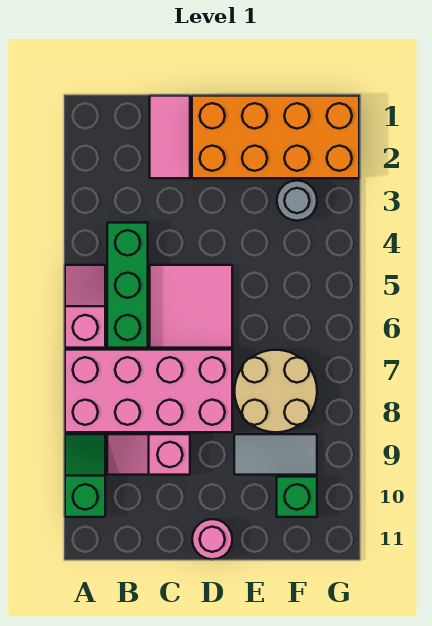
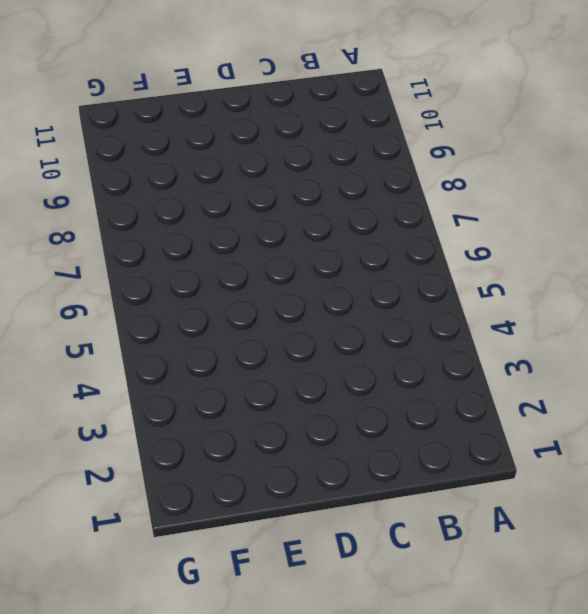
none -> pink 1x2 slope [65,265,105,348]
none -> pink 2x4 brick [65,350,232,432]
none -> green 1x2 slope [65,434,105,517]

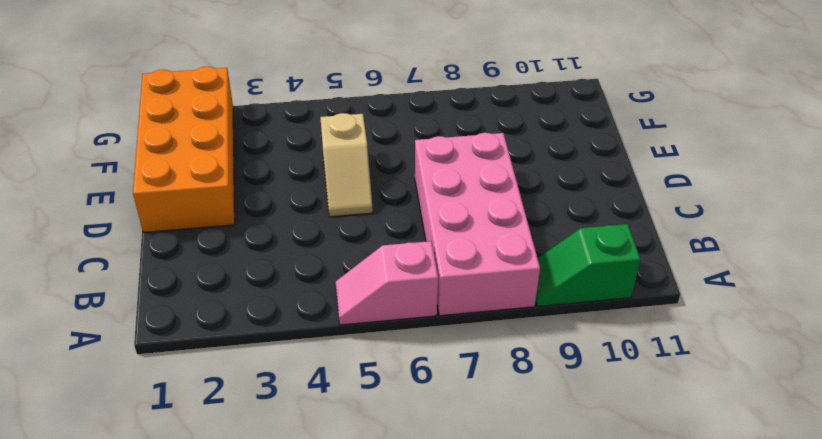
tan 1x2 slope [320,113,373,217] -> pink 2x2 tile [150,265,232,348]
none -> green 1x3 brick [107,223,148,348]
none -> pink 1x2 slope [107,434,190,475]
none -> pink 1x2 tile [150,96,190,178]

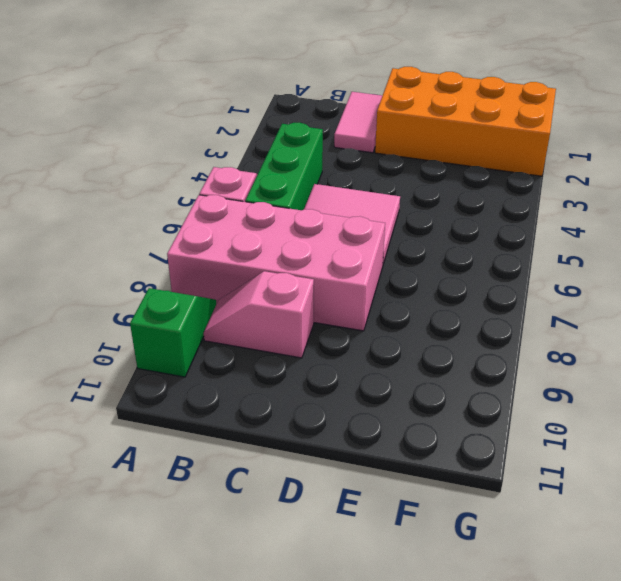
none -> pink 1x1 round brick [192,519,232,559]
none -> tan 2x2 round brick [235,350,317,432]
none -> grey 1x2 tile [234,434,317,475]

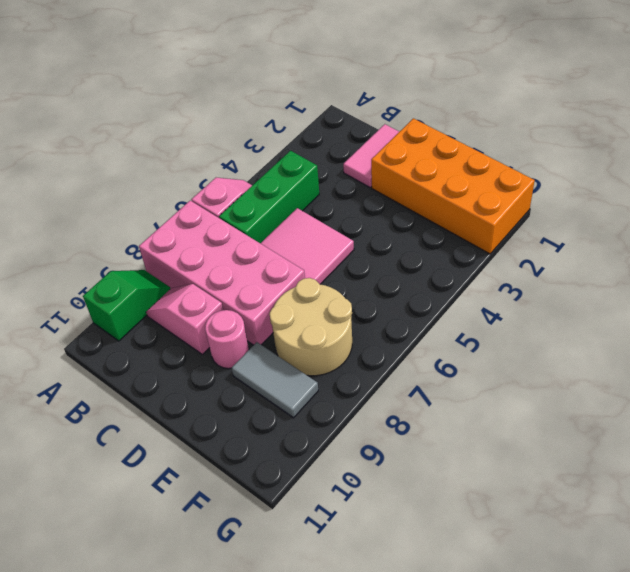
pink 1x1 round brick [205,310,249,369] -> pink 1x1 round brick moved to [192,519,232,559]
none -> grey 1x1 round brick [277,181,317,221]
none -> green 1x1 brick [277,477,317,517]

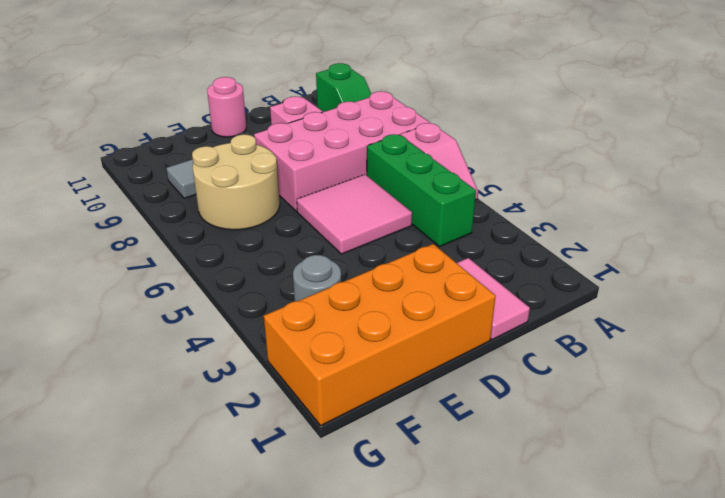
none -> green 1x1 brick [277,477,317,517]

